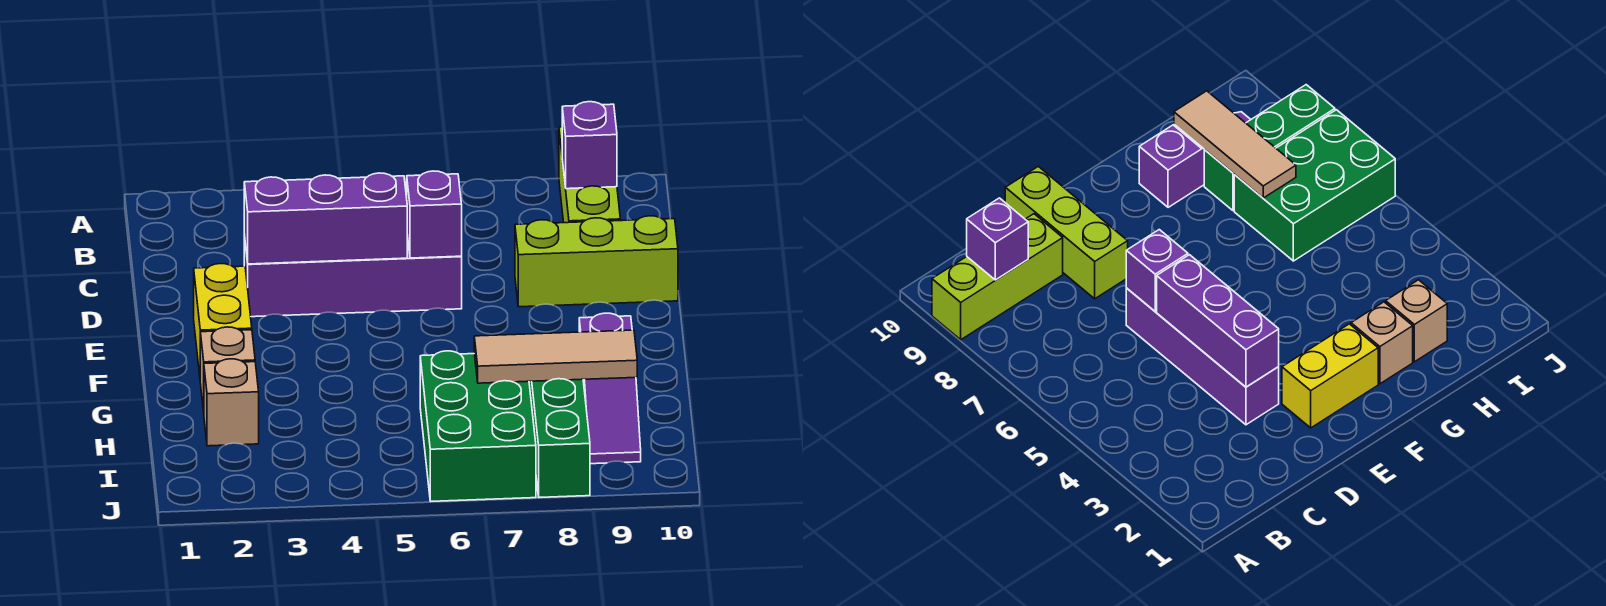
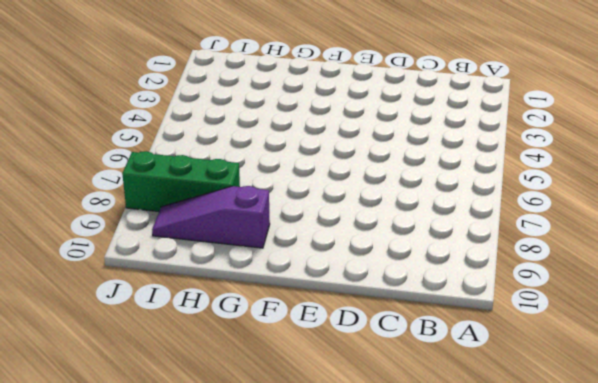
none -> lime 1x3 brick [559,127,620,223]
none -> purple 1x4 brick [244,235,462,317]
none -> lime 1x3 brick [515,216,678,307]

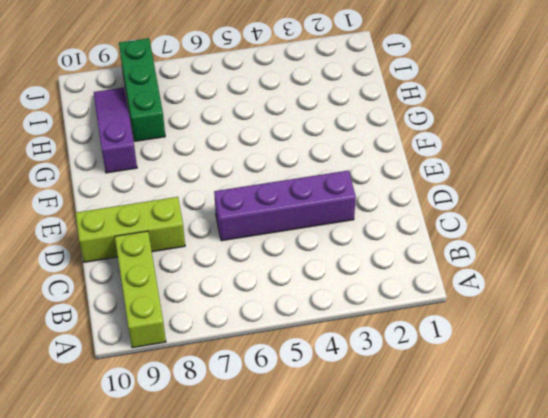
none -> yellow 1x2 brick [194,264,252,375]
none -> tan 1x1 brick [200,327,255,412]
none -> tan 1x1 brick [204,359,259,446]

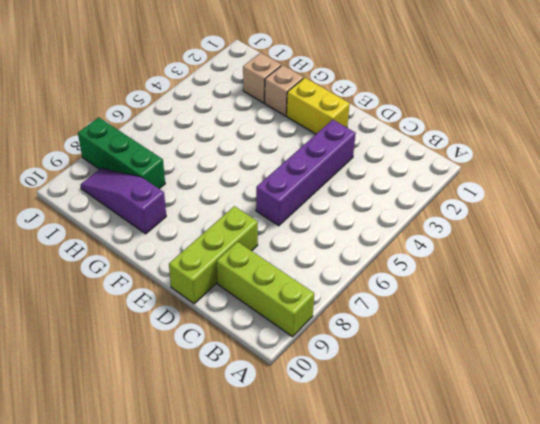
none -> green 2x3 brick [420,351,536,501]
none -> purple 1x1 brick [562,102,617,189]
none -> purple 1x3 brick [244,173,407,264]

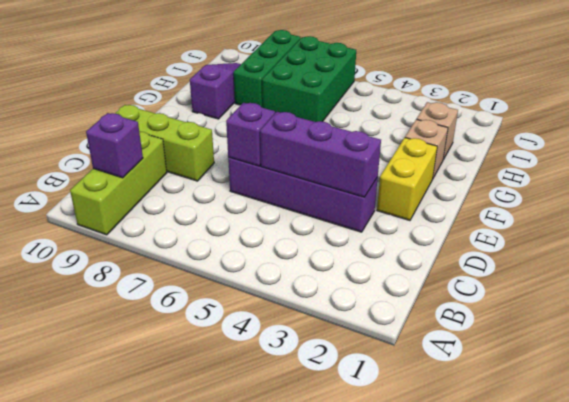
none -> tan 1x3 tile [474,330,637,383]

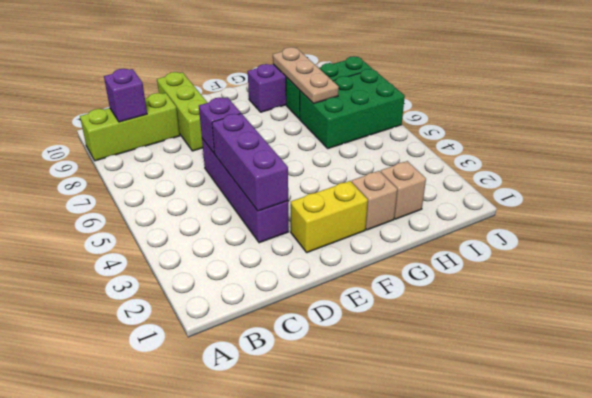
tan 1x3 plate [273,47,339,104] -> tan 1x3 tile [474,330,637,383]

